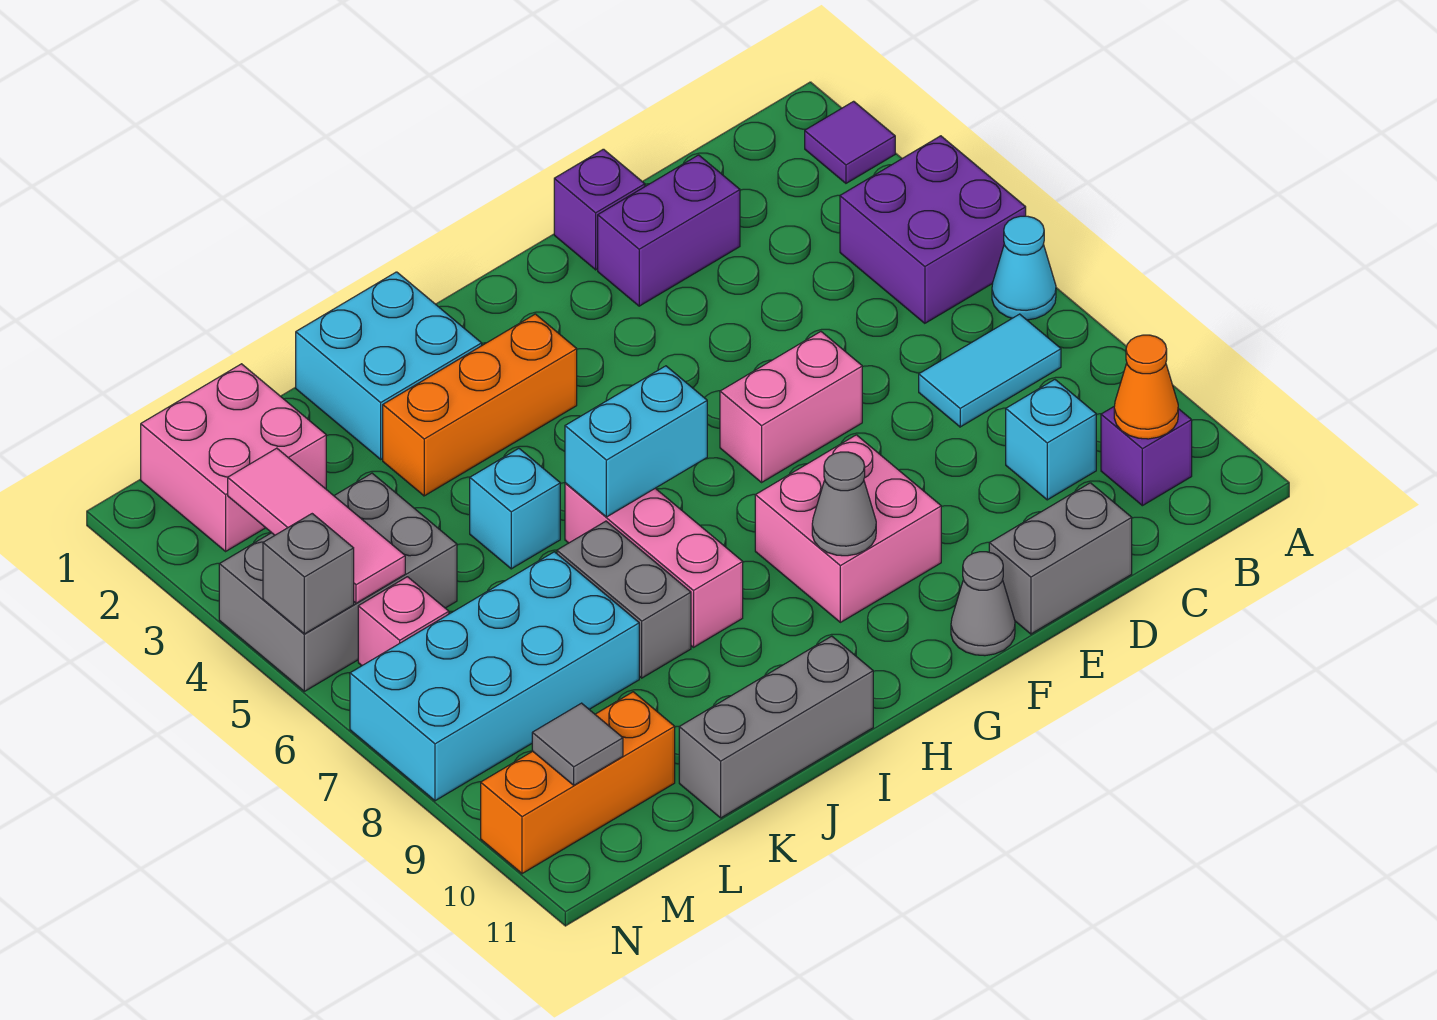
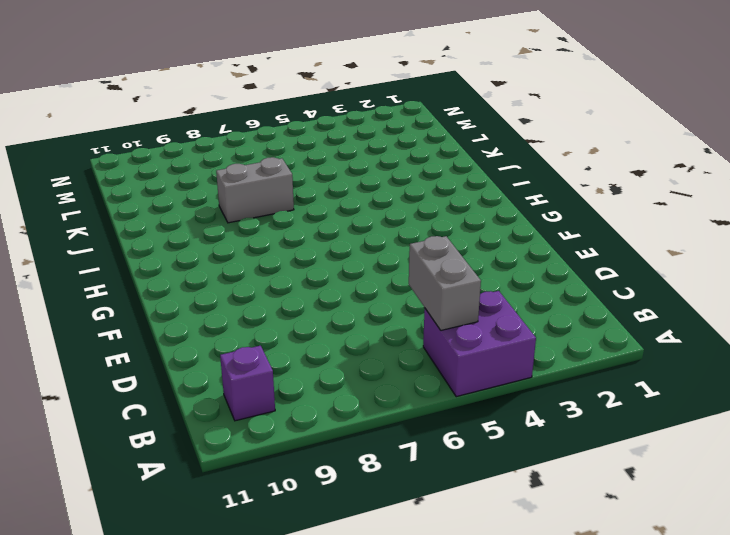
grey 1x2 brick [409,236,481,330] -> grey 1x2 brick moved to [989,483,1132,634]
none -> purple 1x1 tile [805,101,895,183]
none -> cyan 1x1 cone [992,216,1056,320]
none -> cyan 1x2 tile [919,314,1061,427]

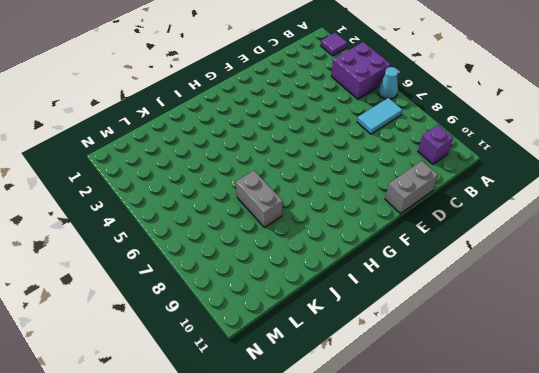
none -> cyan 1x1 brick [1006,380,1096,500]
none -> purple 1x2 brick [598,155,740,306]
none -> purple 1x1 brick [554,149,645,270]

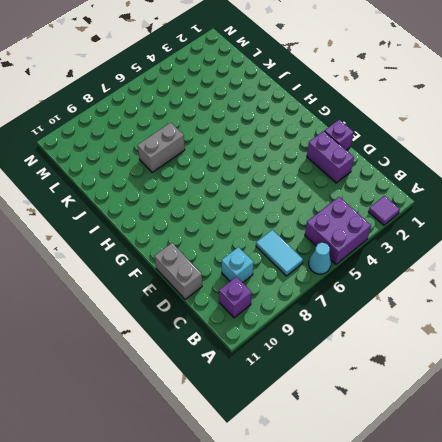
none -> pink 1x2 brick [720,332,862,482]
none -> pink 2x2 brick [755,435,941,622]
none -> grey 1x1 cone [951,552,1015,656]

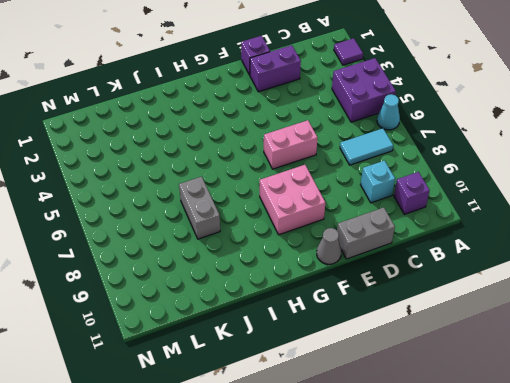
none -> orange 1x3 brick [383,314,577,496]
none -> cyan 2x2 brick [296,272,482,459]
none -> pink 1x3 brick [565,483,743,647]

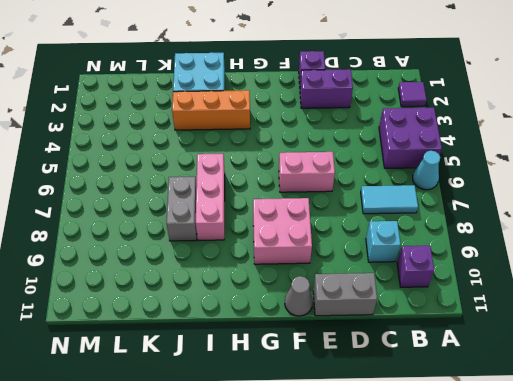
none -> grey 1x3 brick [679,636,873,818]
none -> cyan 1x1 brick [470,448,560,569]
none -> cyan 2x4 brick [350,552,639,801]

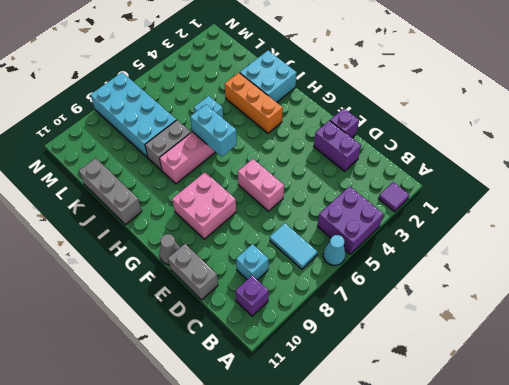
none -> pink 2x2 brick [141,364,326,551]
none -> grey 2x3 brick [219,473,457,691]
none -> orange 1x3 brick [481,692,675,874]

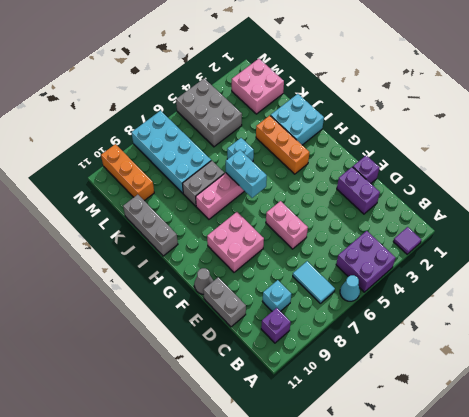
none -> pink 1x1 brick [358,577,449,665]
none -> orange 1x1 cone [1114,335,1178,439]
none -> grey 1x1 cone [812,452,876,556]

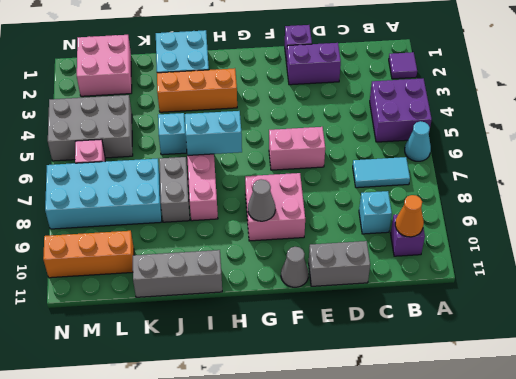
none -> pink 1x3 tile [228,448,405,603]
none -> grey 1x1 tile [532,703,623,785]
none -> grey 1x1 brick [263,514,354,634]

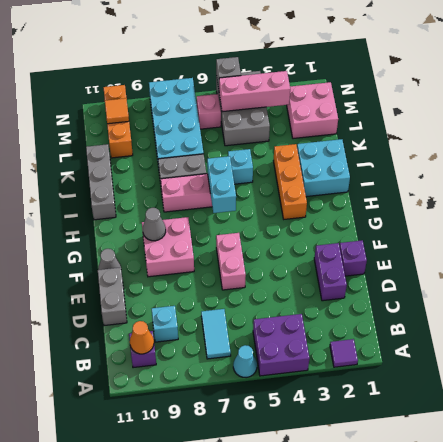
pink 1x3 brick [219,71,290,112] -> pink 1x3 tile [228,448,405,603]
orange 1x1 tile [105,98,129,124] -> grey 1x1 tile [532,703,623,785]

